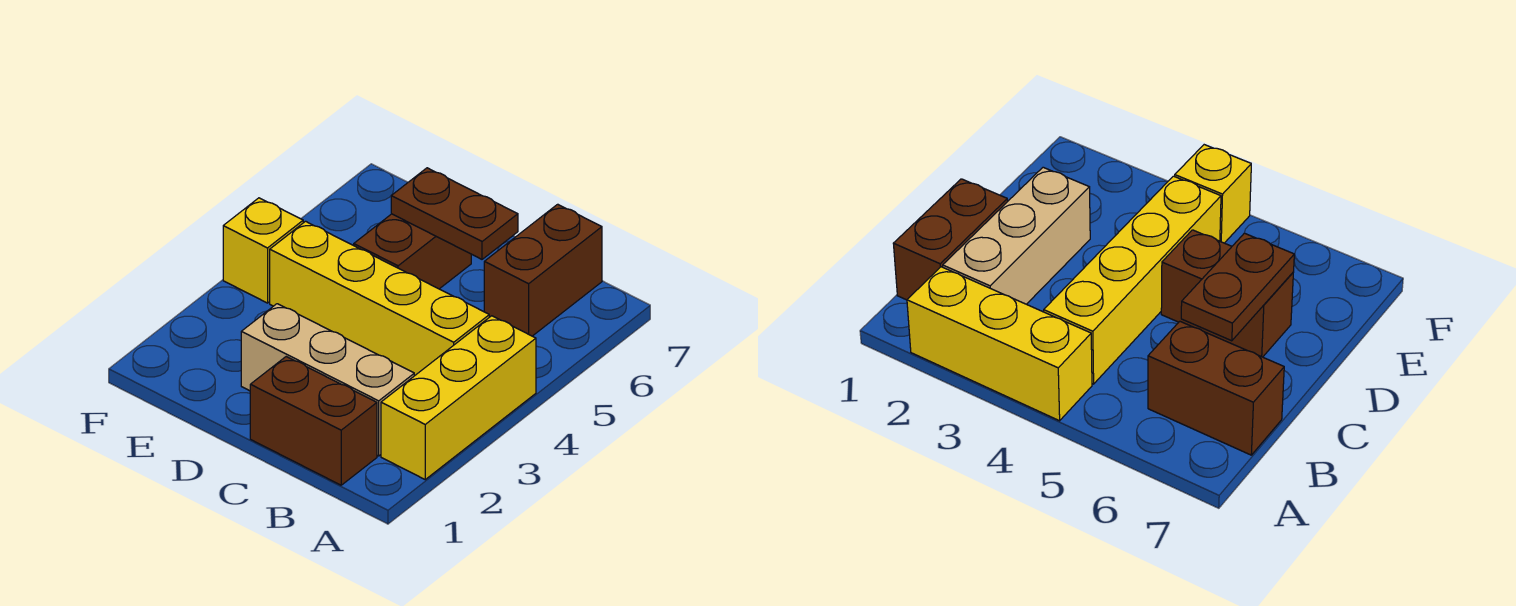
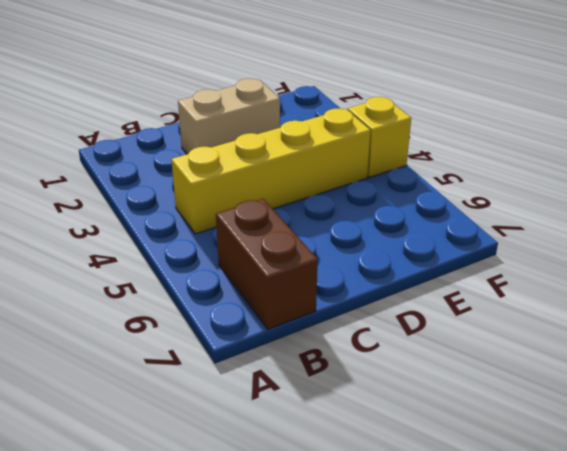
tan 1x2 brick [178,78,280,154] -> tan 1x3 brick [241,304,414,456]
none -> yellow 1x3 brick [381,316,536,479]
none -> brown 1x2 brick [250,357,377,485]

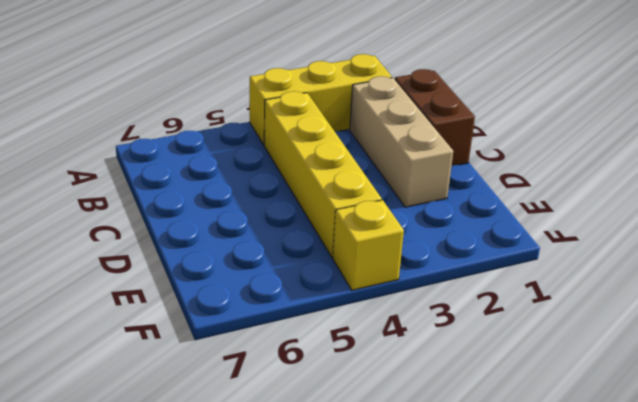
none -> brown 1x2 brick [484,204,602,336]
none -> brown 1x2 brick [354,214,471,289]

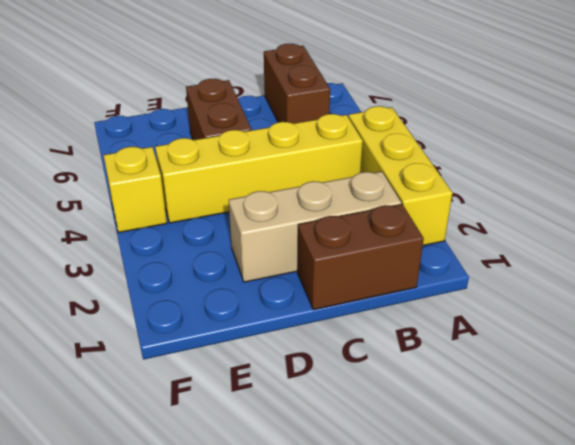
none -> brown 1x2 plate [391,168,518,259]

